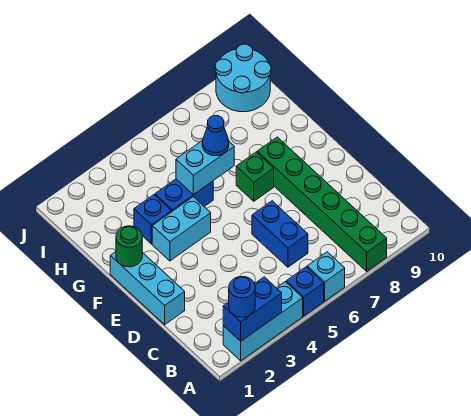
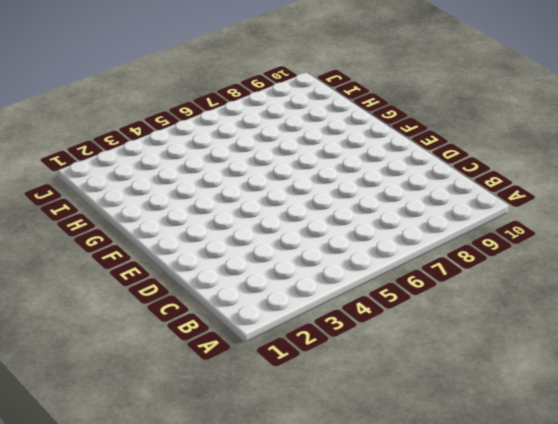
none -> cyan 1x3 brick [223,282,303,361]
none -> blue 1x1 brick [286,267,324,316]
none -> cyan 1x1 brick [307,252,345,301]

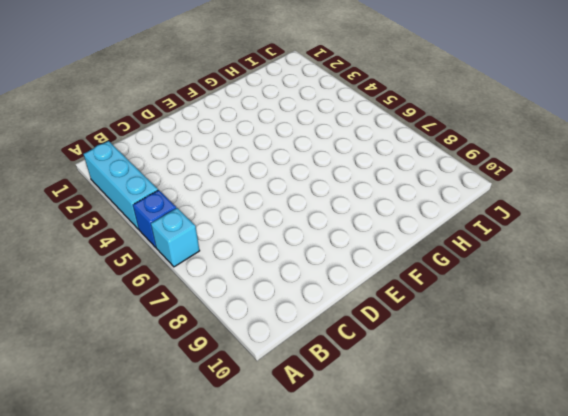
none -> green 1x6 brick [257,137,387,271]
none -> blue 1x2 brick [252,201,308,267]
none -> cyan 1x3 brick [110,252,185,325]

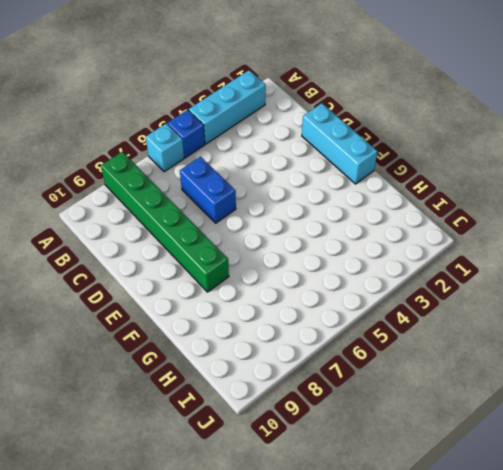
none -> cyan 1x2 brick [152,197,211,261]
none -> green 1x1 brick [236,152,274,201]
none -> blue 1x1 brick [134,195,171,244]

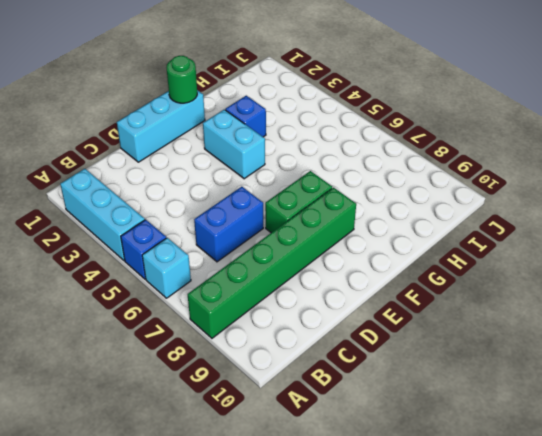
green 1x2 brick [265,171,332,233] -> green 1x1 brick [236,152,274,201]
none -> blue 1x2 brick [155,179,213,212]
none -> cyan 2x2 round brick [215,44,271,112]
none -> blue 1x2 brick [223,277,282,341]

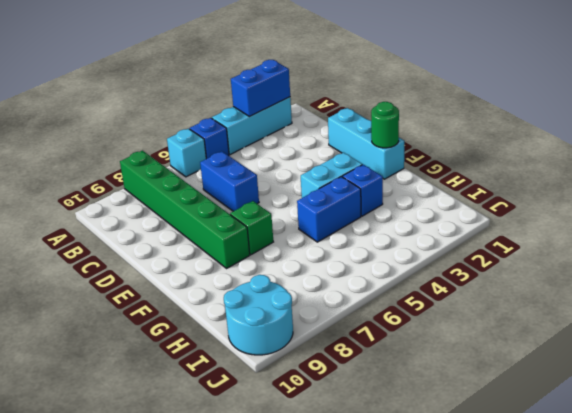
none -> cyan 1x2 brick [176,140,234,195]
none -> blue 1x1 round brick [229,277,255,317]
none -> blue 1x1 cone [202,116,229,156]

